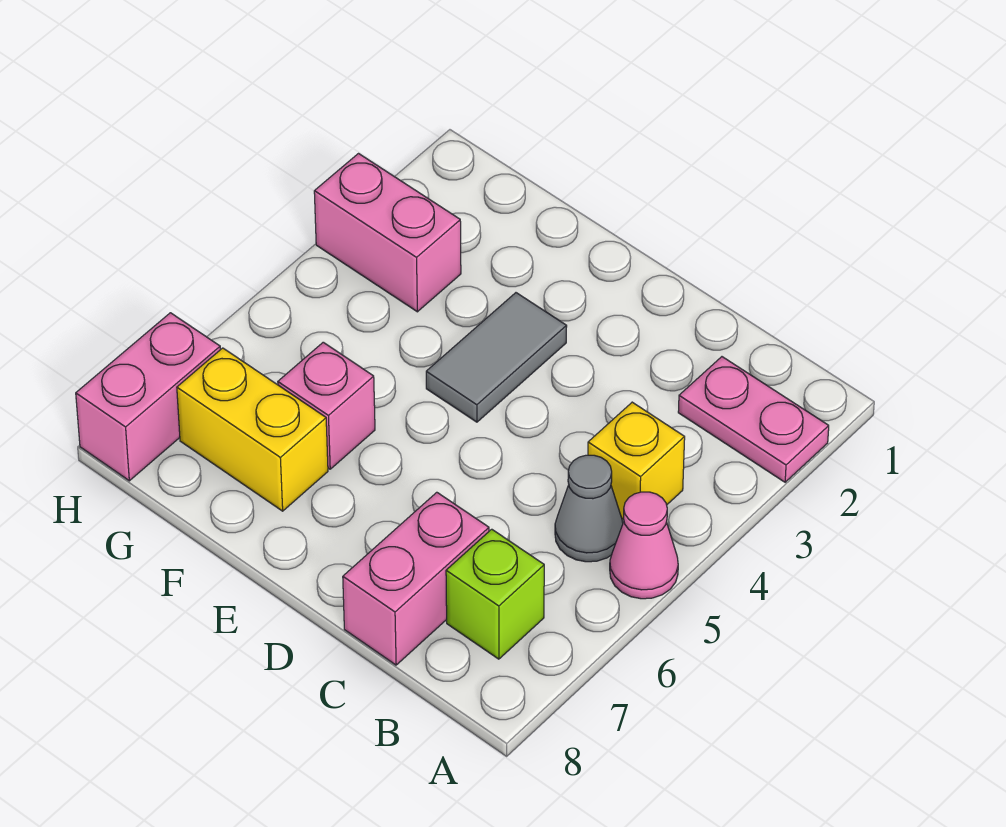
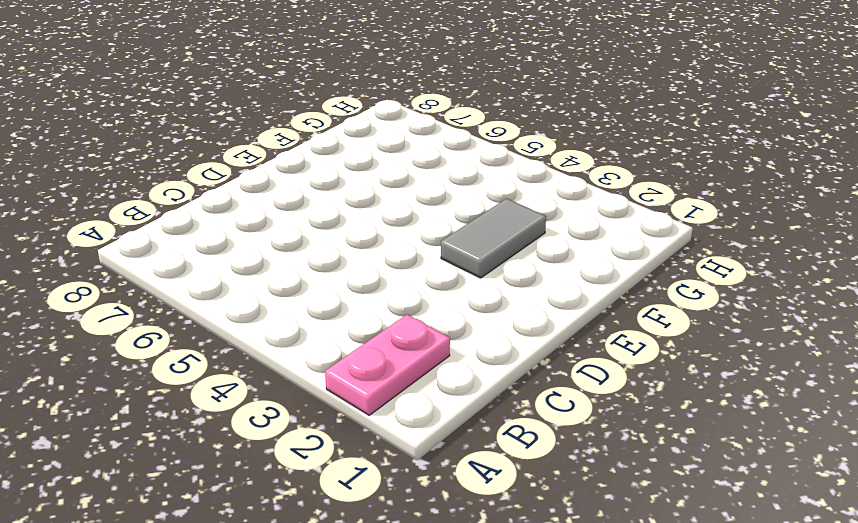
grey 1x2 tile [441,198,546,278] -> grey 1x2 tile turned to [426,293,567,422]
none -> pink 1x1 cone [610,492,678,599]
none -> yellow 1x1 brick [588,402,685,520]

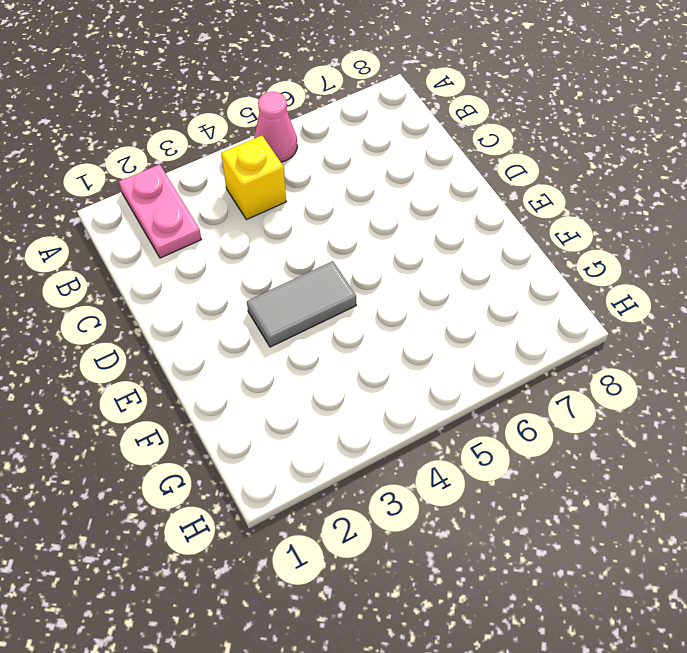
none -> grey 1x1 cone [555,455,623,562]
none -> lime 1x1 brick [446,529,544,659]

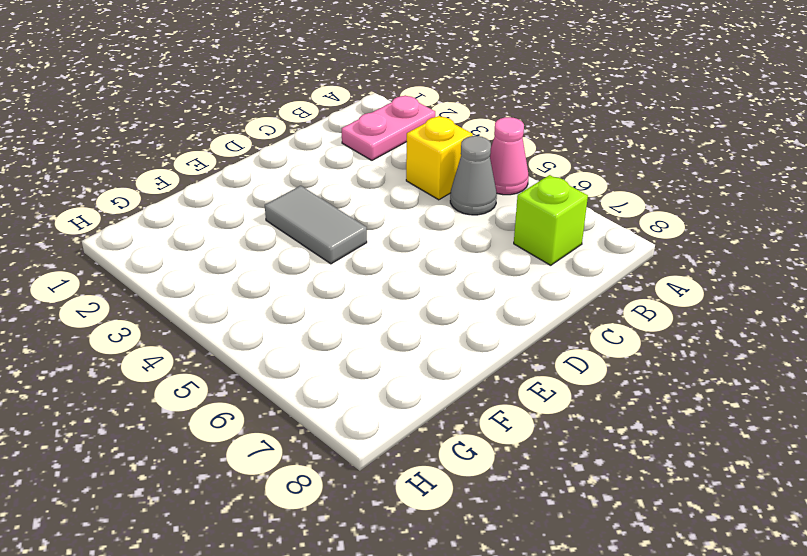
none -> pink 1x2 brick [343,492,489,665]
none -> pink 1x1 brick [278,342,375,469]

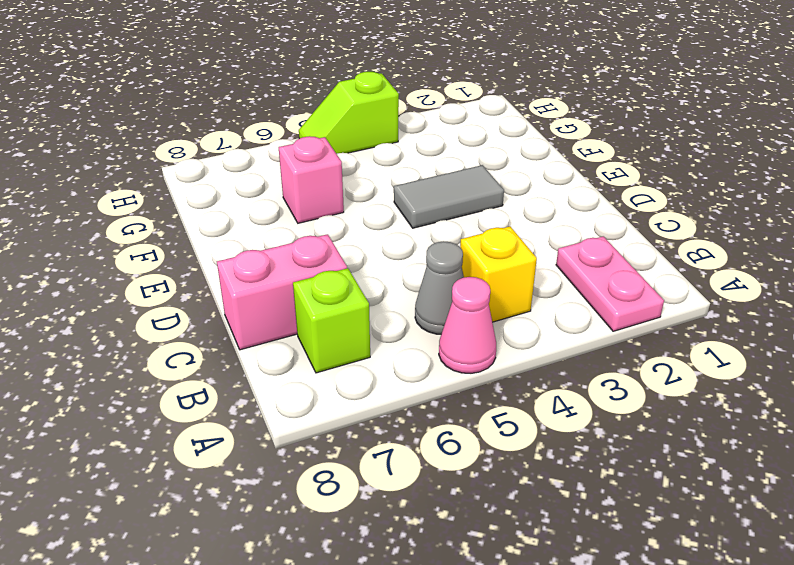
lime 1x2 slope [299,72,399,154] -> none
none -> yellow 1x2 brick [177,348,328,511]
none -> pink 1x2 brick [314,154,461,312]

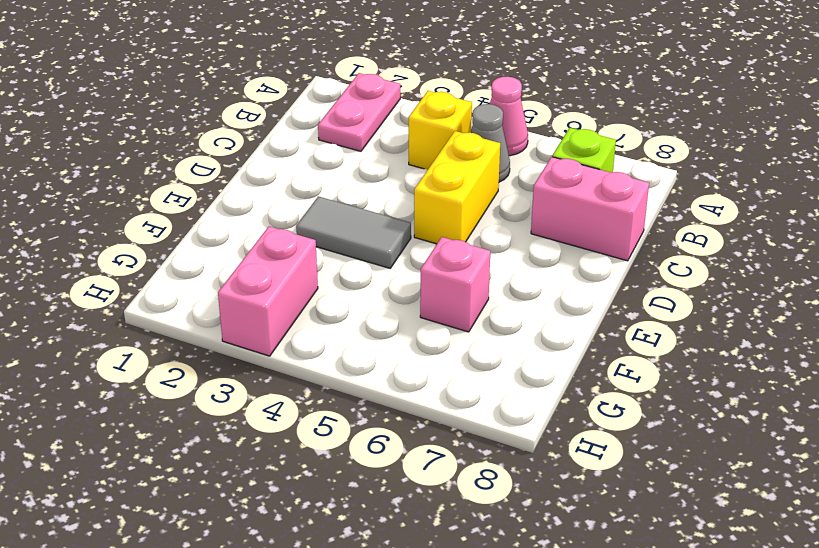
yellow 1x2 brick [414,131,500,244] -> yellow 1x2 brick moved to [177,348,328,511]
none -> pink 1x2 brick [76,313,220,481]

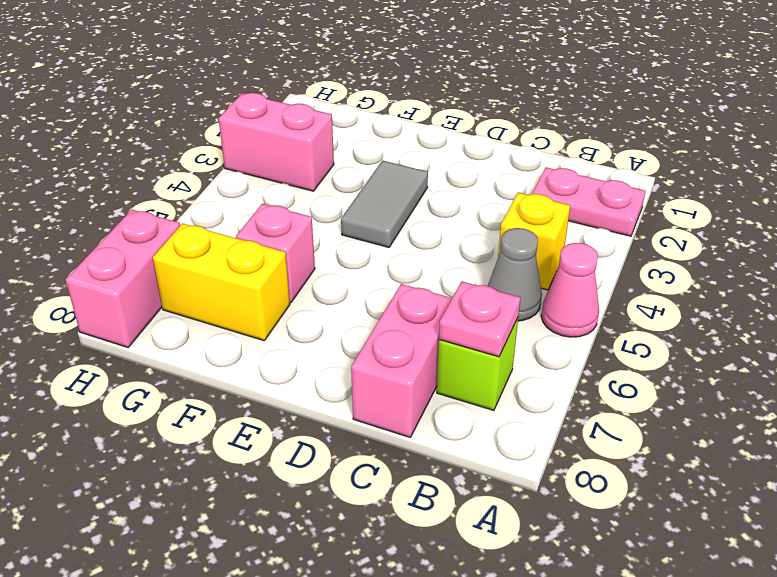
pink 1x1 plate [439,281,521,357] -> none

